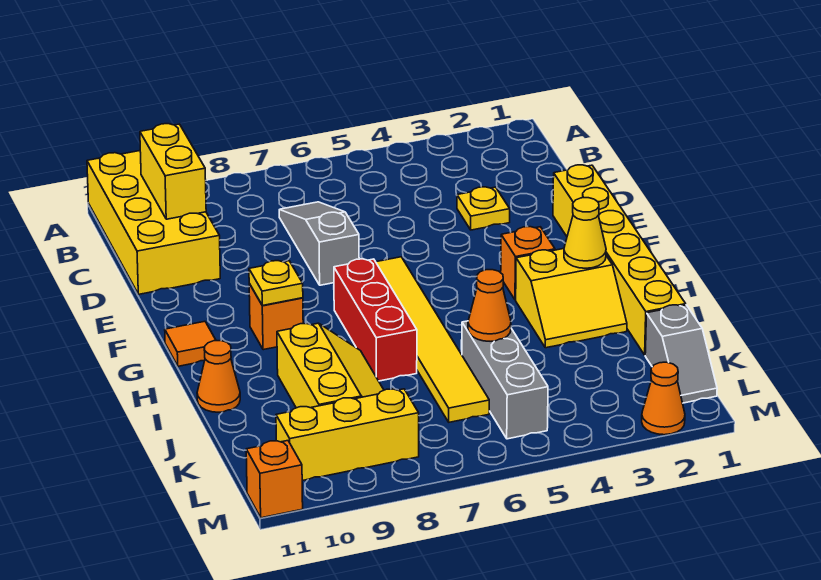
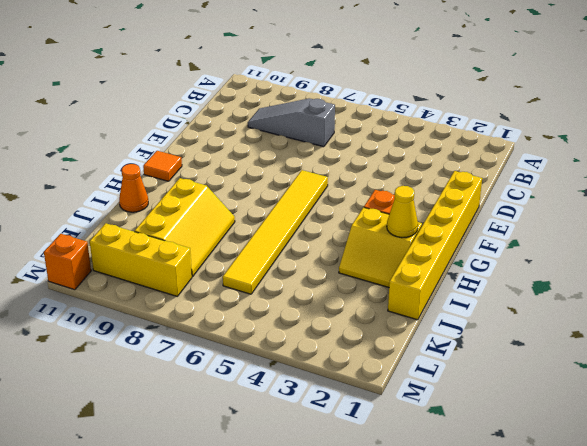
grey 1x3 slope [248,98,335,147] -> grey 1x3 slope turned to [279,202,359,285]
none -> yellow 2x4 brick [87,151,220,294]
none -> yellow 1x1 plate [457,187,510,230]
none -> red 1x3 brick [334,259,417,381]

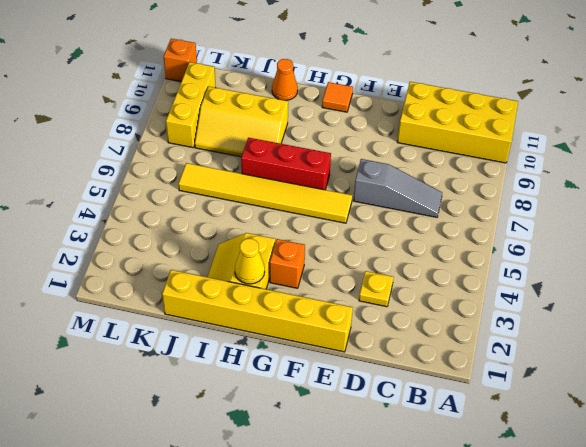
none -> orange 1x1 brick [249,284,303,350]
none -> grey 1x3 brick [462,321,548,439]
none -> grey 1x2 slope [645,305,717,403]

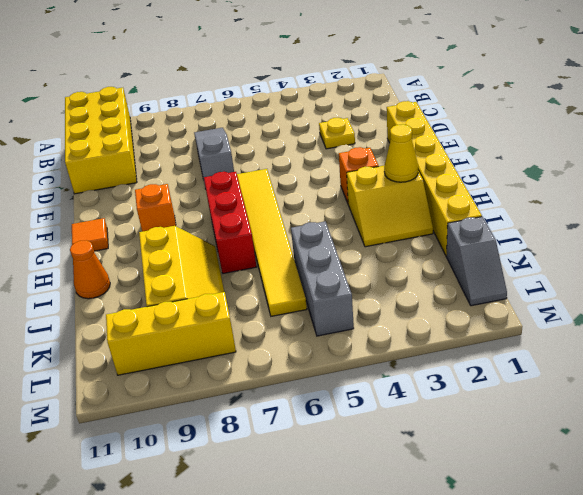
none -> orange 1x1 cone [642,362,685,435]
none -> orange 1x1 brick [246,441,303,518]
none -> yellow 1x2 brick [140,124,206,219]

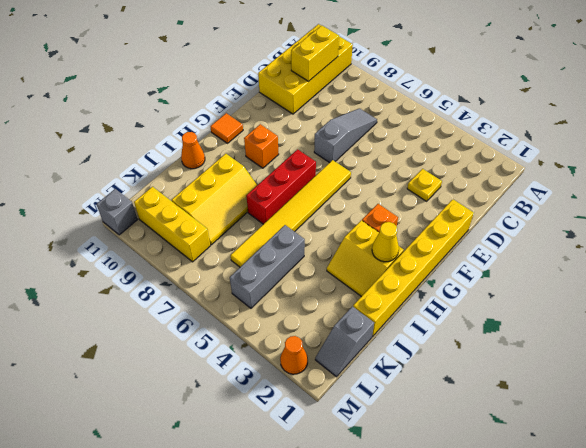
grey 1x1 brick [97,189,137,235] -> orange 1x1 brick [246,441,303,518]
none -> yellow 1x1 plate [249,261,303,306]
none -> orange 1x1 cone [468,270,511,341]

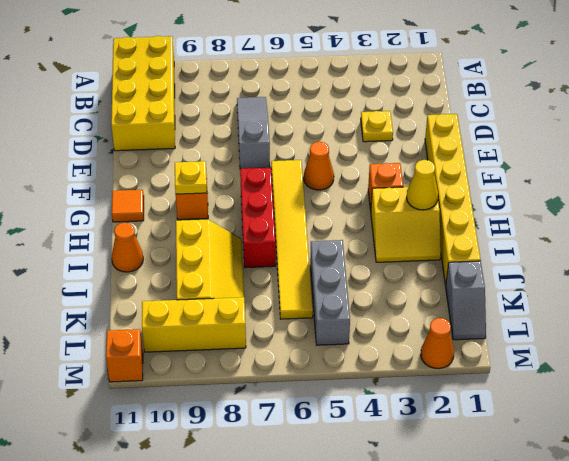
orange 1x1 cone [304,142,334,190] -> orange 1x1 cone moved to [468,270,511,341]
none -> yellow 1x2 brick [140,124,206,219]

